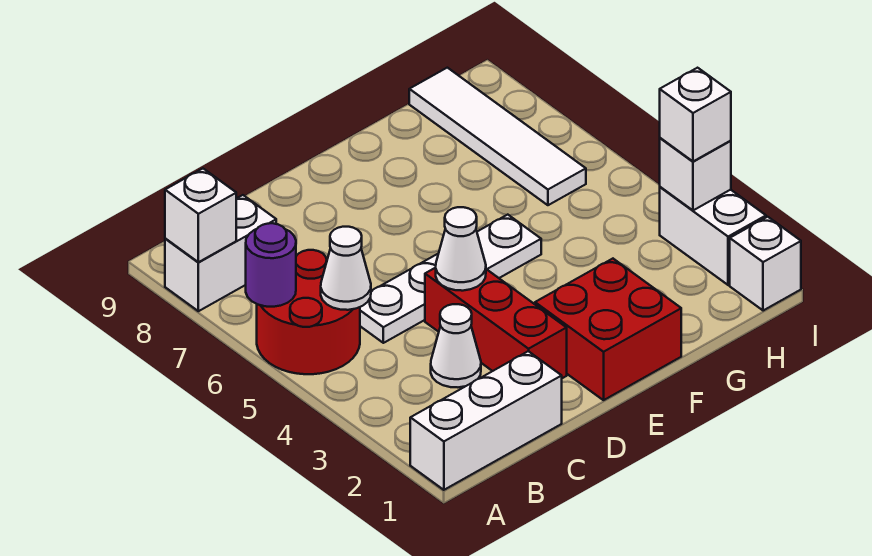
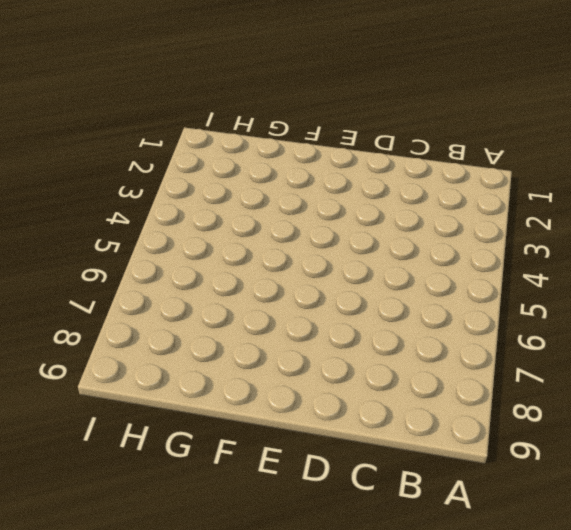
none -> white 1x3 brick [410,351,562,490]
none -> red 2x2 round brick [257,250,360,374]
none -> white 1x2 brick [165,195,276,311]

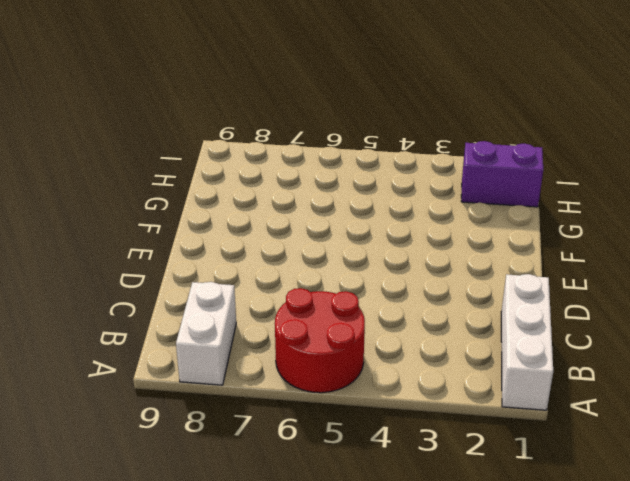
purple 1x2 brick [461,141,543,207] -> none
none -> white 1x1 cone [431,304,481,387]
none -> white 1x4 plate [360,215,541,343]
none -> red 1x3 brick [425,268,567,378]

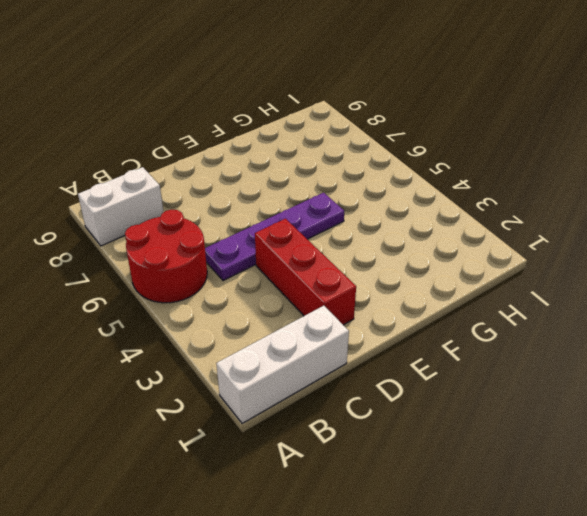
purple 1x4 plate [205,193,344,281] -> white 1x4 plate [360,215,541,343]
none -> white 1x1 cone [431,304,481,387]
none -> red 2x2 brick [535,259,681,400]
none -> white 1x4 tile [409,68,586,205]

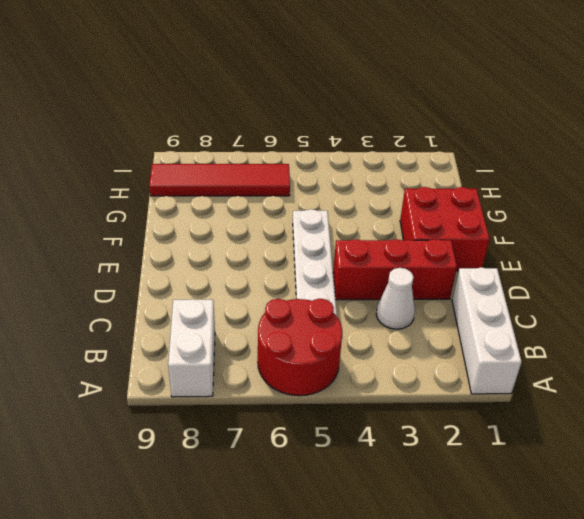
red 1x4 tile [149,164,290,196] -> white 1x4 tile [409,68,586,205]
none -> white 1x1 brick [730,217,801,311]
none -> white 1x2 brick [660,187,766,285]
none -> purple 1x1 round brick [246,223,296,307]

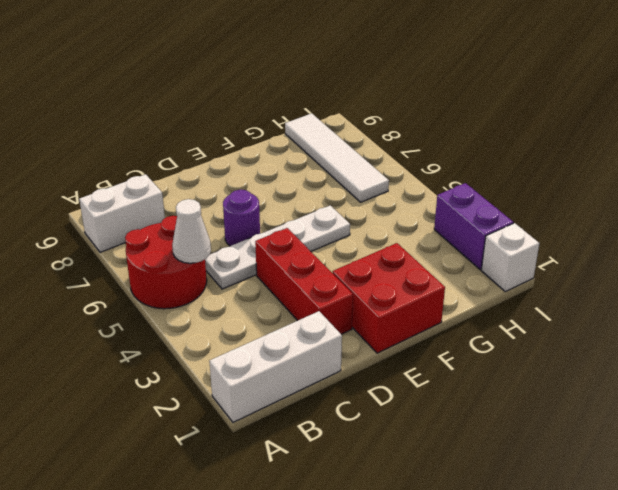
purple 1x1 round brick [223,190,260,246] -> purple 1x1 round brick moved to [246,223,296,307]
purple 1x2 brick [434,183,513,270] -> white 1x2 brick [660,187,766,285]
none -> white 1x1 cone [431,304,481,387]
none -> white 1x1 brick [165,169,236,262]
none -> white 1x1 cone [436,207,486,291]

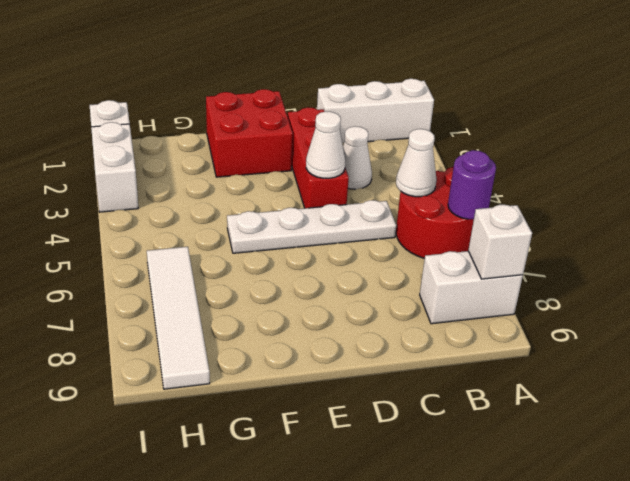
none -> white 1x1 brick [660,138,731,210]
none -> white 1x1 brick [660,68,731,161]

